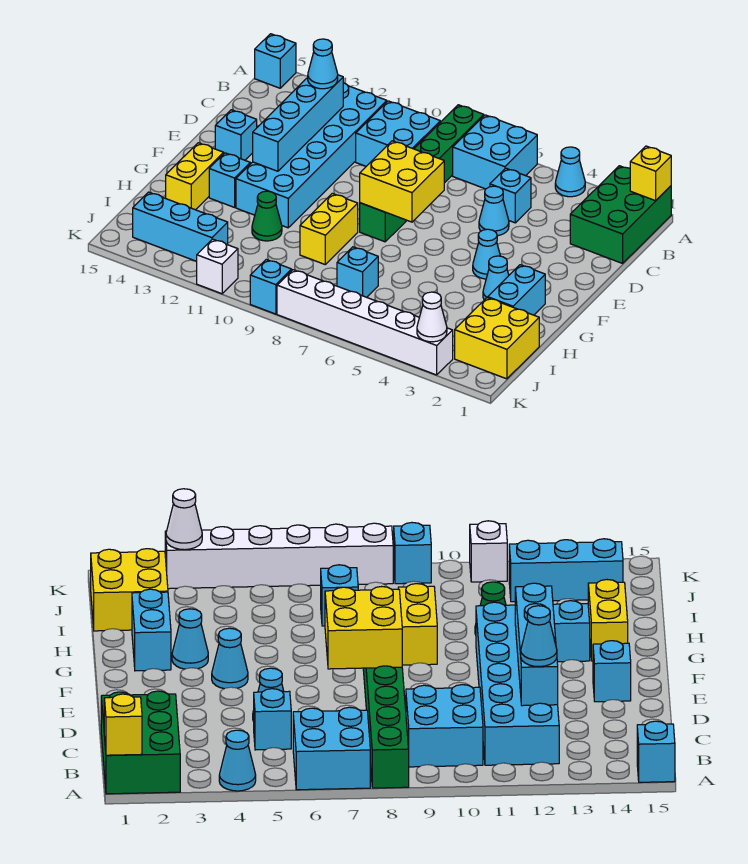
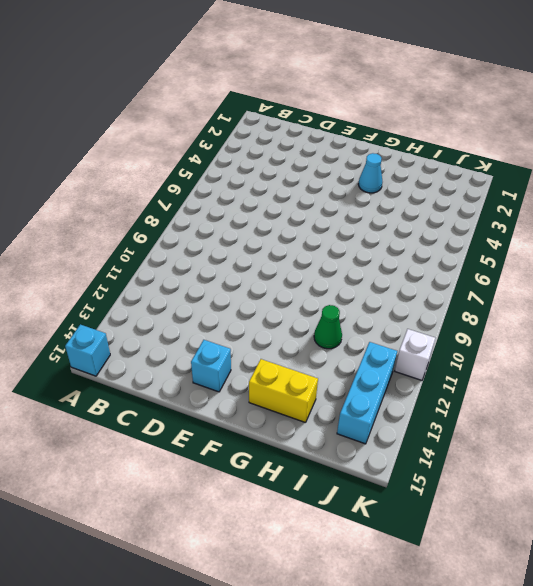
none -> green 2x3 brick [570,166,671,263]
none -> cyan 1x1 cone [555,147,585,197]
none -> cyan 2x2 brick [453,115,537,189]

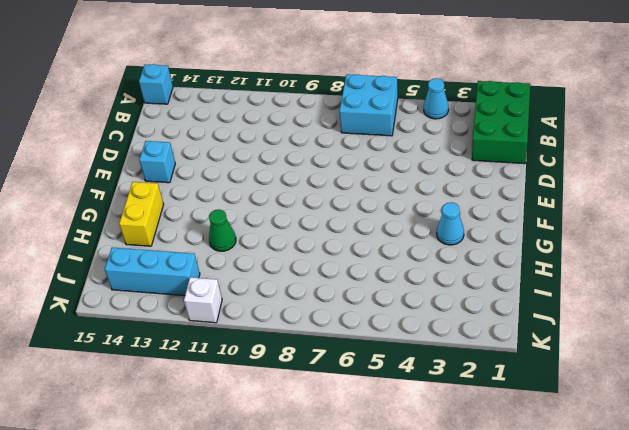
none -> green 1x6 brick [360,105,484,242]
none -> cyan 2x2 brick [356,101,440,166]
none -> cyan 2x6 brick [236,83,387,228]

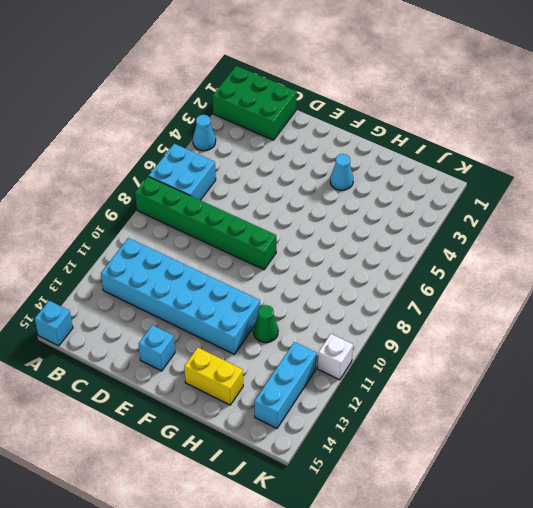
none -> cyan 2x2 brick [356,101,440,166]
none -> cyan 1x1 brick [490,168,531,223]
none -> cyan 1x1 cone [479,186,509,236]

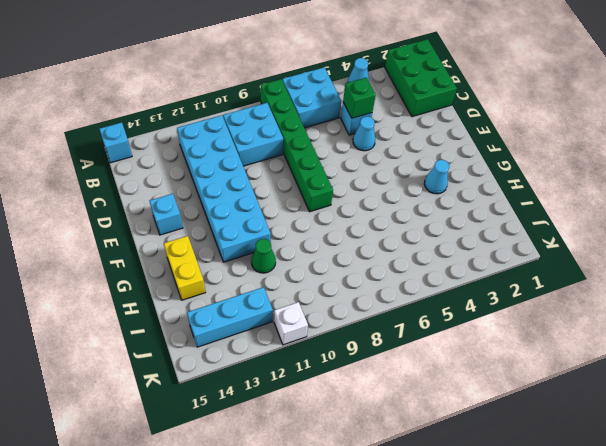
green 1x1 brick [343,78,376,118] -> none
none -> cyan 1x1 cone [473,229,500,279]
none -> cyan 1x2 brick [488,265,545,315]
none -> yellow 1x2 brick [300,194,358,264]

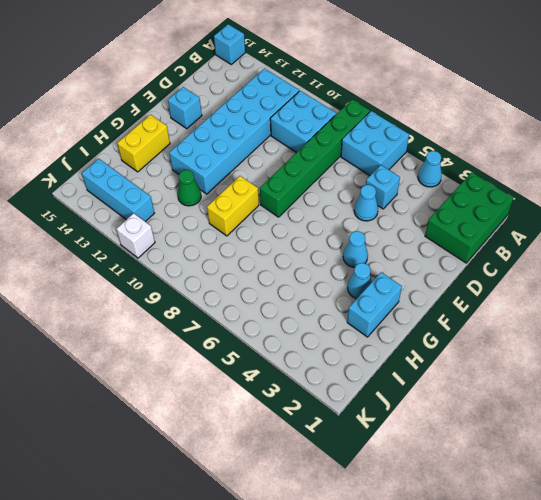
none -> cyan 1x1 brick [209,153,250,207]
none -> yellow 2x2 brick [455,298,539,379]
none -> cyan 1x1 brick [337,247,378,297]

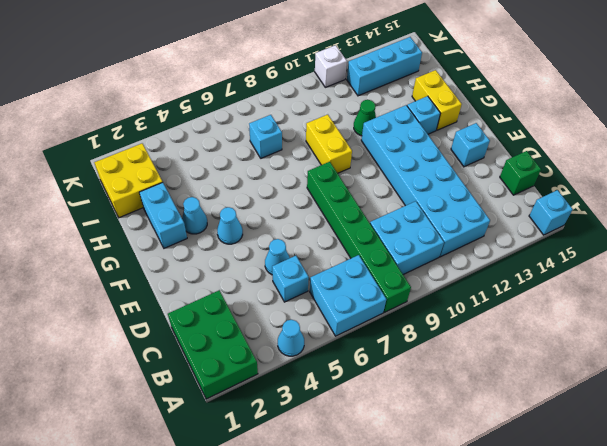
green 1x1 brick [500,151,541,195] -> none
none -> white 1x6 brick [277,270,453,375]
none -> cyan 1x1 brick [250,260,292,314]
none -> yellow 1x1 brick [630,146,671,201]

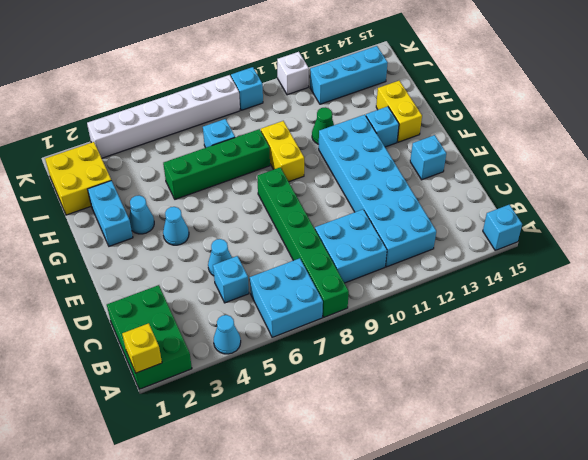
green 1x4 brick [163,129,270,199] -> none
none -> cyan 1x4 brick [253,75,343,171]
none -> yellow 2x2 brick [360,141,444,222]
none -> white 1x1 cone [417,292,447,342]

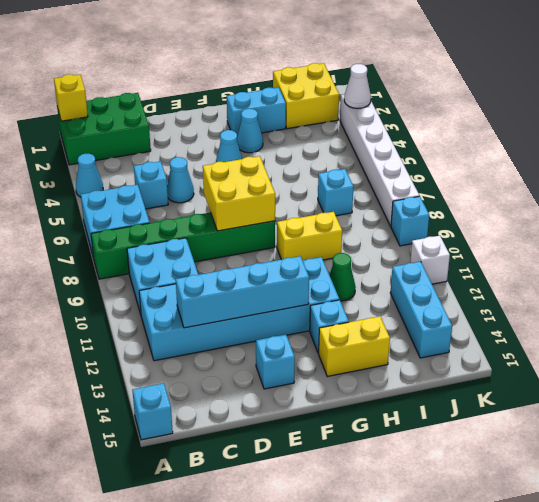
none -> cyan 1x1 cone [308,39,338,89]

